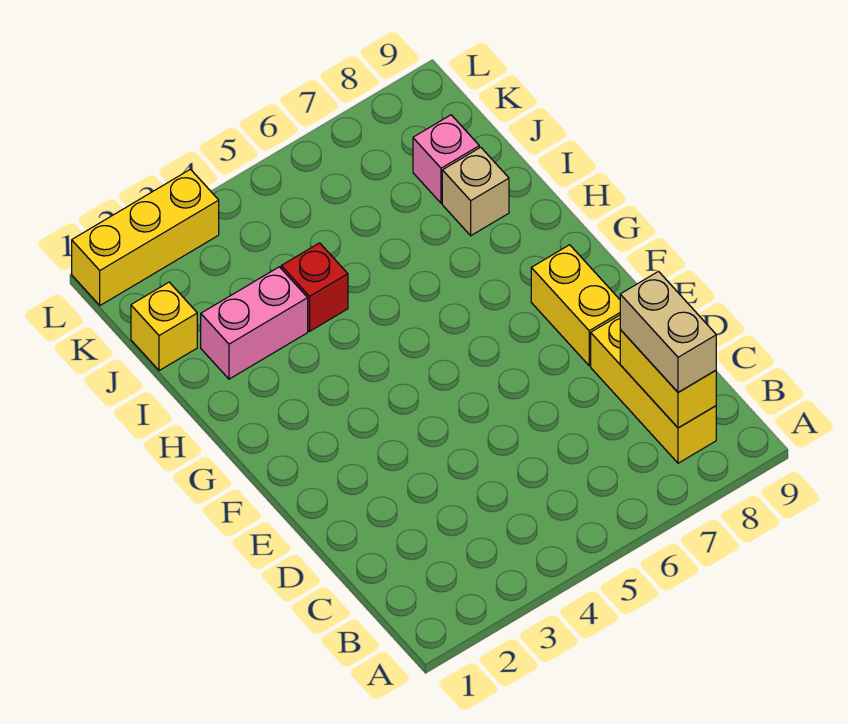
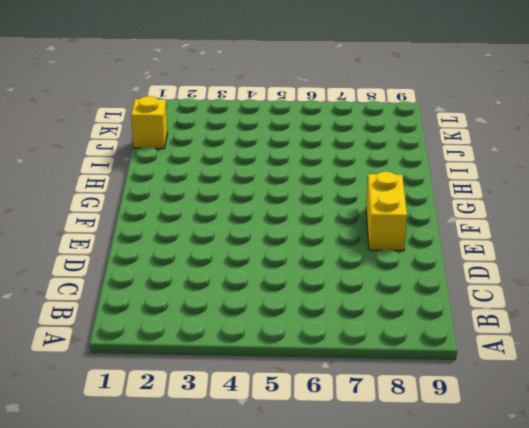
none -> yellow 1x3 brick [591,315,716,463]
none -> pink 1x2 brick [201,267,308,379]

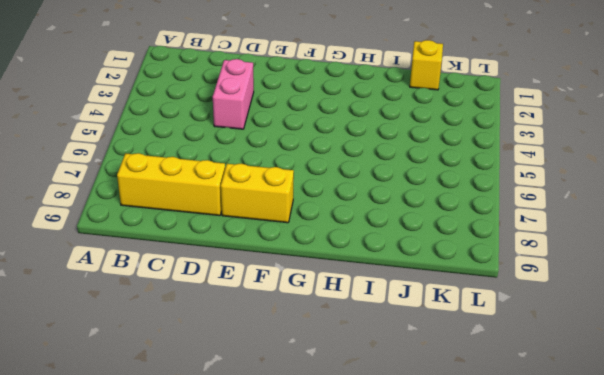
pink 1x2 brick [213,59,254,129] -> pink 1x2 brick moved to [201,267,308,379]
none -> red 1x1 brick [281,243,348,331]
none -> tan 1x1 brick [442,147,509,236]

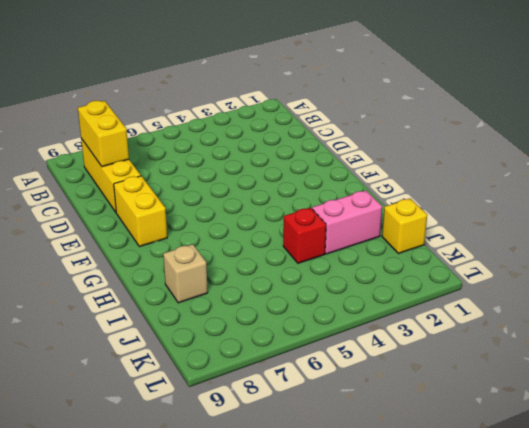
none -> pink 1x1 brick [413,115,479,203]
none -> yellow 1x3 brick [72,169,219,305]

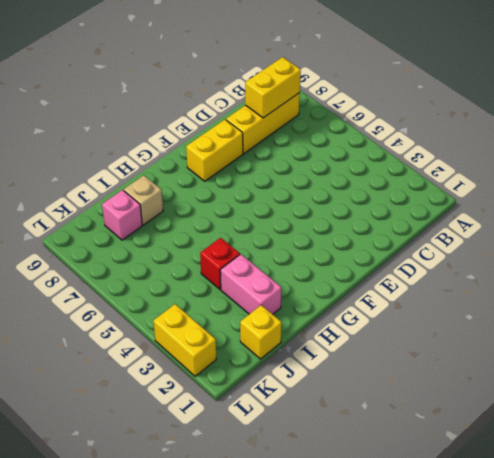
yellow 1x2 brick [154,304,216,376] -> yellow 1x3 brick [72,169,219,305]
none -> tan 1x2 brick [620,272,716,392]

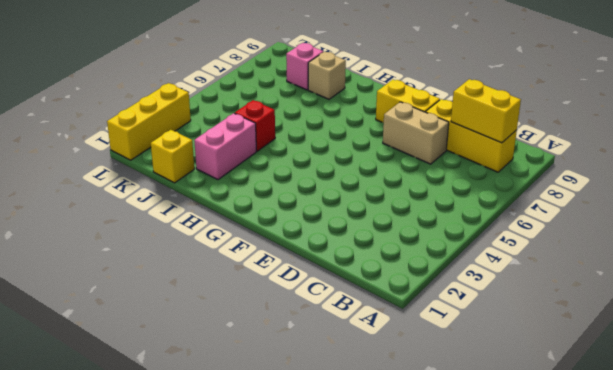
tan 1x2 brick [383,102,449,164] -> tan 1x2 brick moved to [620,272,716,392]

